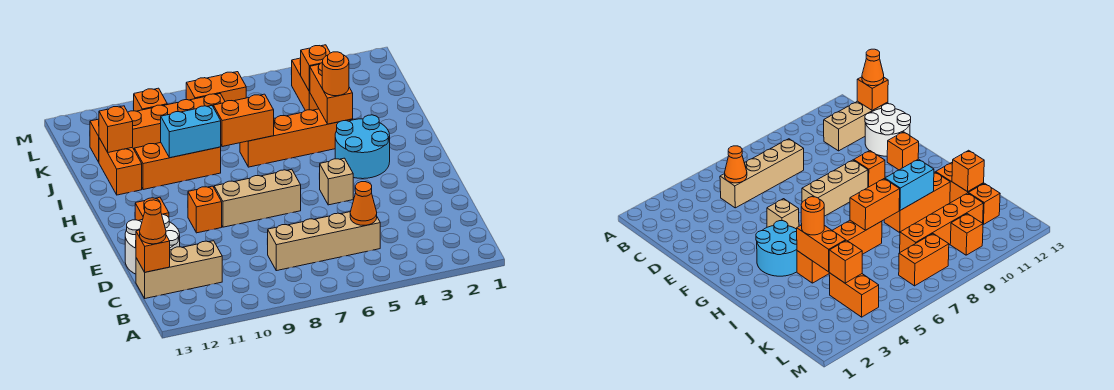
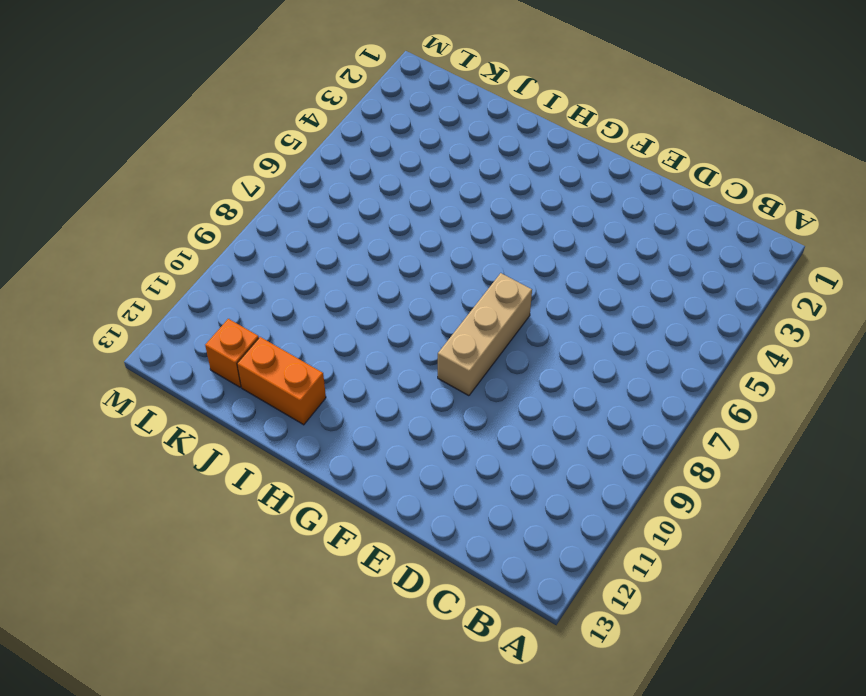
none -> tan 1x4 brick [267,212,380,271]
none -> tan 1x3 brick [136,241,222,298]
none -> white 2x2 round brick [125,214,180,274]

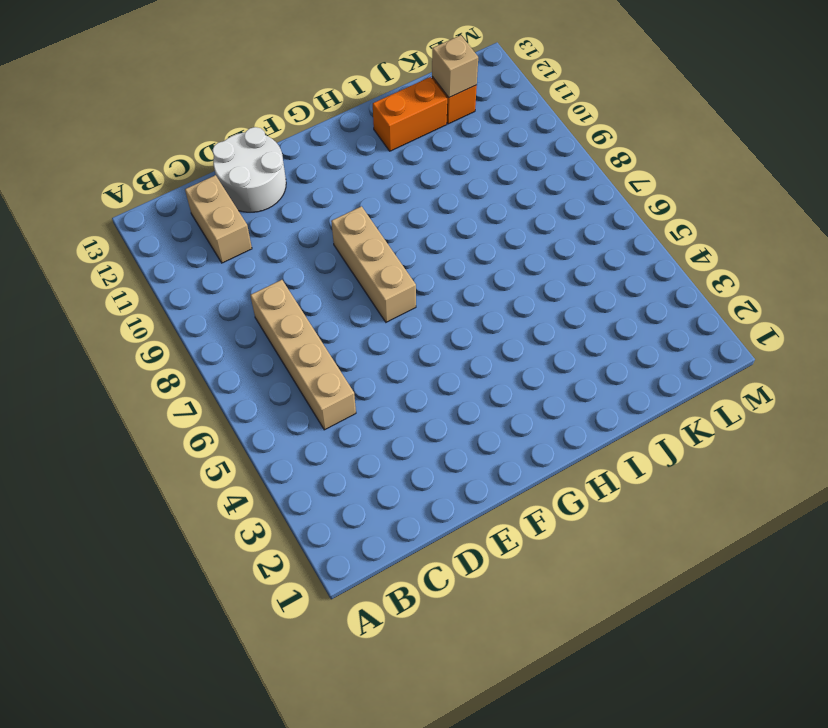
tan 1x2 brick [185,175,252,263] -> tan 1x3 brick [136,241,222,298]
tan 1x1 brick [432,35,478,98] -> tan 1x1 brick moved to [319,158,353,205]
none -> orange 1x1 brick [188,186,222,233]
none -> orange 1x1 brick [135,197,169,221]
none -> cyan 2x2 round brick [335,115,390,179]

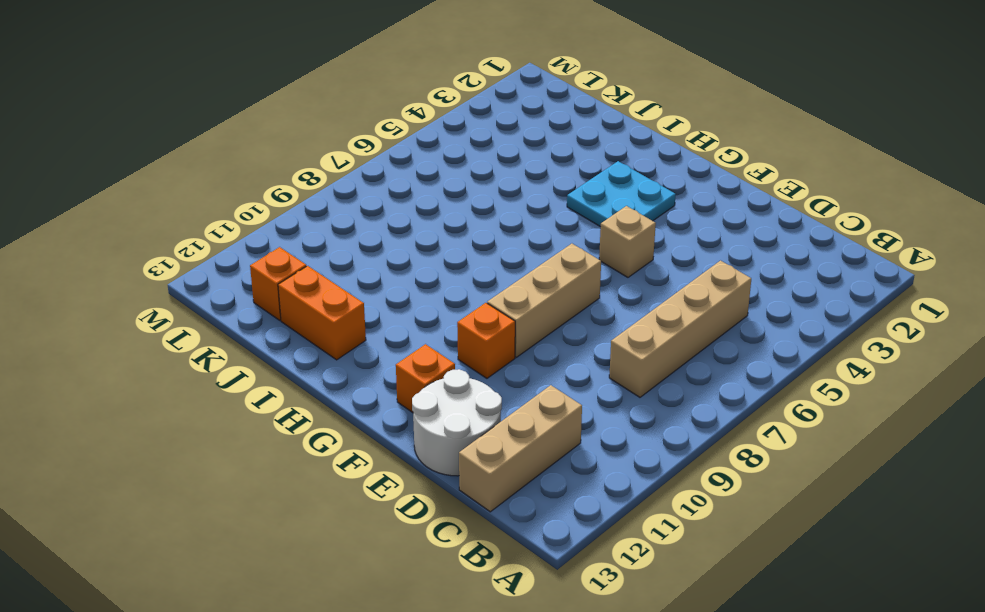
cyan 2x2 plate [567,161,676,227] -> cyan 2x2 round brick [335,115,390,179]
none -> orange 1x4 brick [240,109,353,167]
none -> orange 1x3 brick [134,143,221,190]
none -> orange 1x2 brick [291,58,319,111]

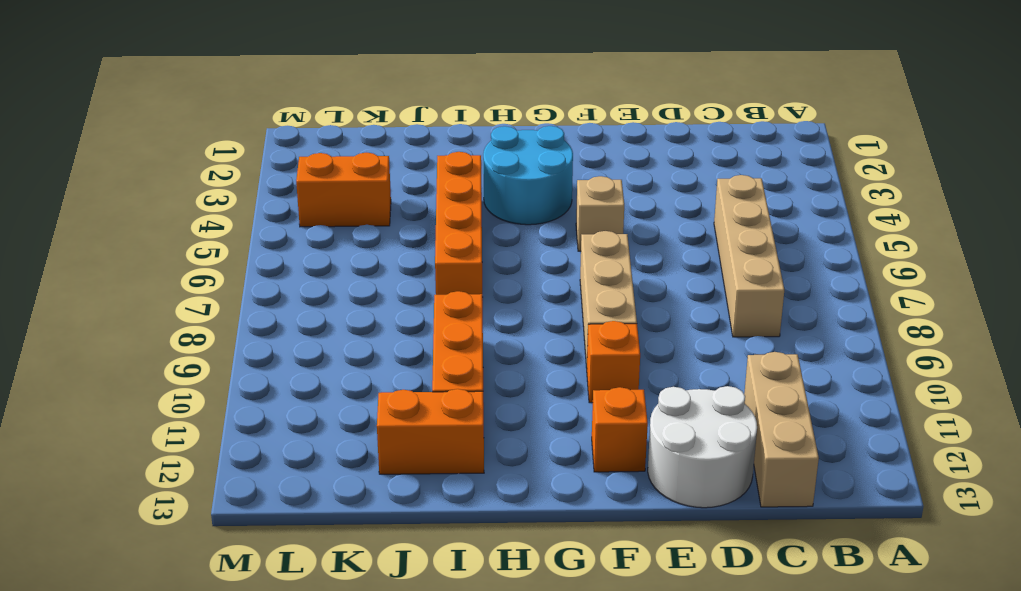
none -> orange 1x4 brick [128,94,225,149]
none -> orange 1x1 brick [90,119,99,162]
none -> orange 1x2 brick [186,72,246,102]

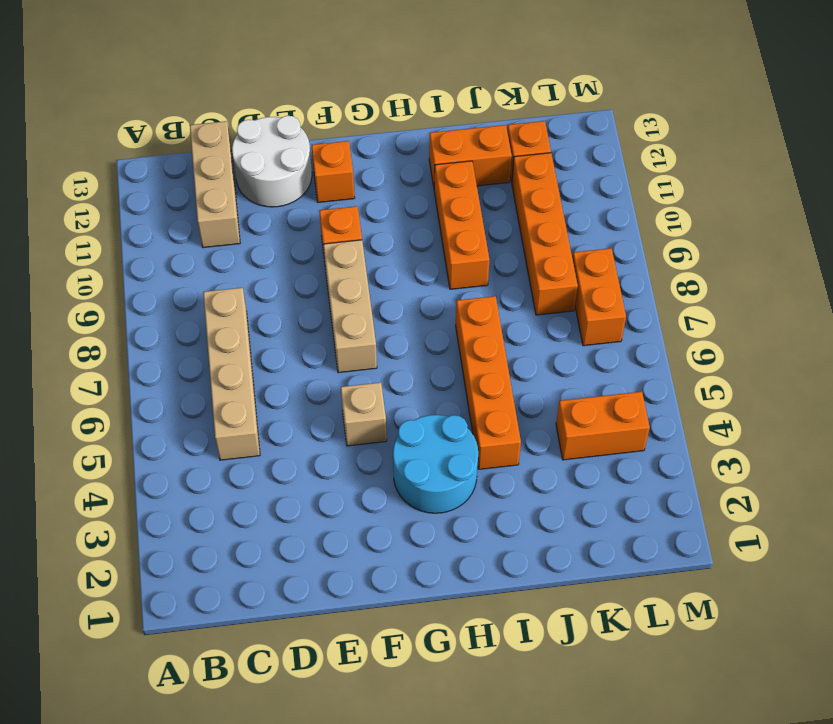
none -> orange 1x1 brick [133,88,167,111]
none -> orange 1x1 cone [350,182,377,225]
none -> orange 1x1 brick [136,230,170,272]

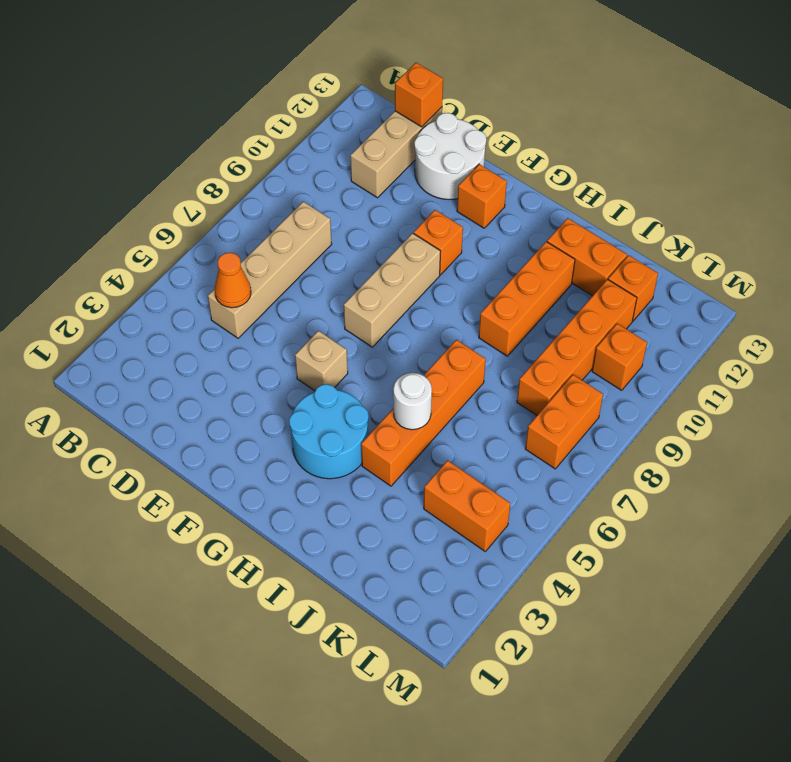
white 1x1 round brick [393,373,432,430] -> none
none -> orange 1x2 brick [310,63,353,124]
none -> orange 1x2 brick [213,94,274,147]
none -> cyan 1x2 brick [161,106,221,158]

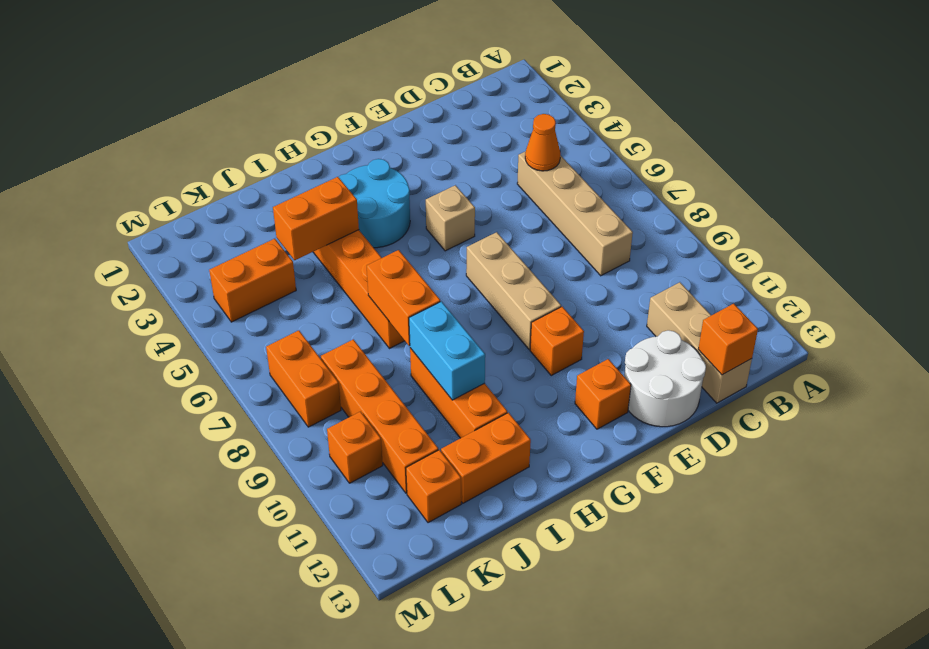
none -> orange 1x1 brick [99,106,133,152]
none -> orange 1x1 brick [300,45,330,92]
none -> orange 1x1 cone [140,200,166,244]

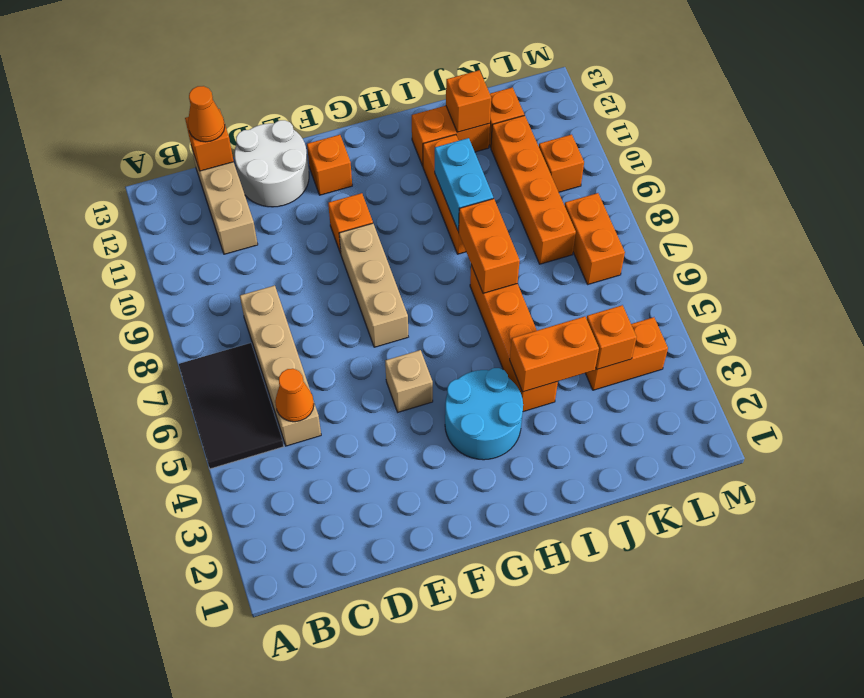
black 2x3 tile [179,343,284,469] -> none
none -> orange 1x1 round brick [322,52,349,96]

